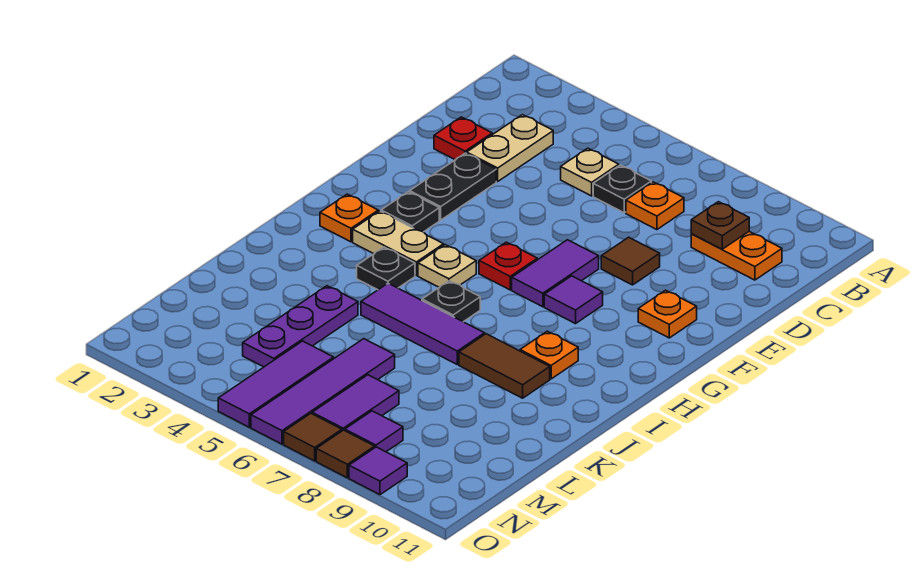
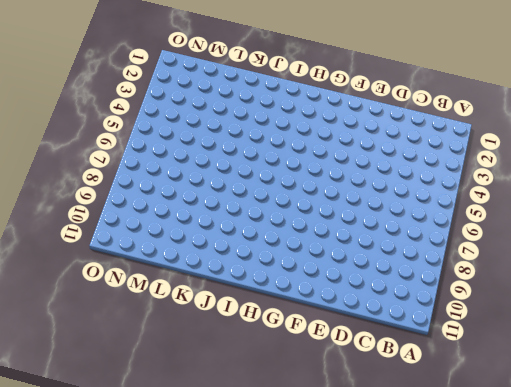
none -> tan 1x2 plate [467,115,553,181]
none -> tan 1x1 plate [561,148,619,196]
none -> black 1x1 plate [593,165,651,213]
none -> orange 1x1 plate [626,182,684,230]

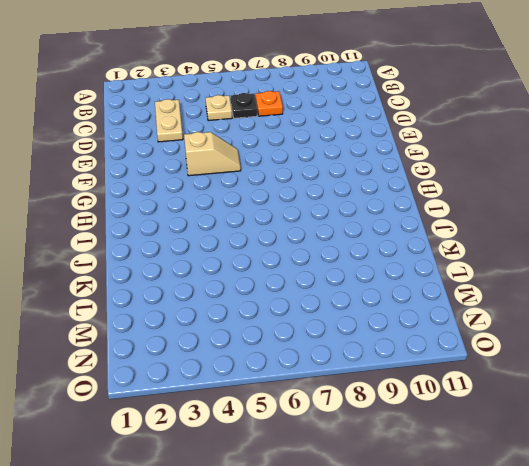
tan 1x2 slope [184,132,241,176] -> none
none -> orange 1x2 plate [691,232,782,280]
none -> red 1x1 plate [434,117,492,160]
none -> black 1x2 plate [410,153,496,220]
none -> brown 1x1 tile [601,237,660,285]

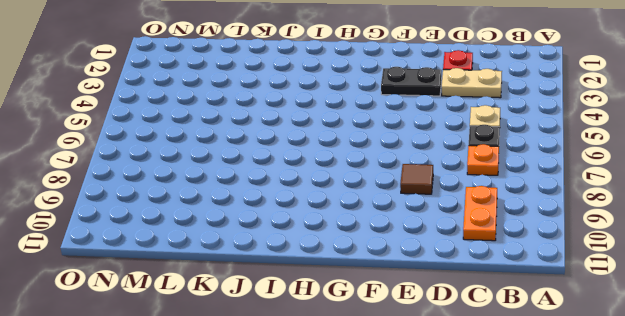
none -> purple 1x2 tile [512,240,599,307]
none -> orange 1x1 plate [638,290,697,338]
none -> black 1x1 plate [381,192,439,232]
none -> red 1x1 plate [479,242,537,290]

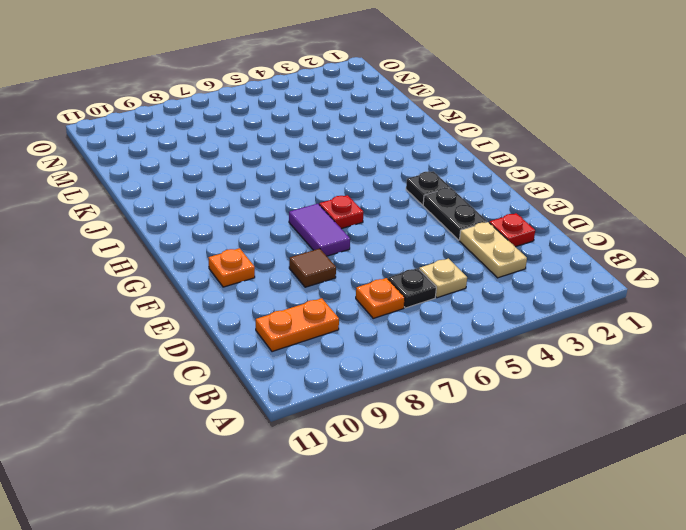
none -> purple 1x1 tile [544,276,603,324]
none -> orange 1x1 plate [320,194,378,242]
none -> tan 1x2 plate [353,211,444,275]
none -> tan 1x1 plate [418,245,476,287]

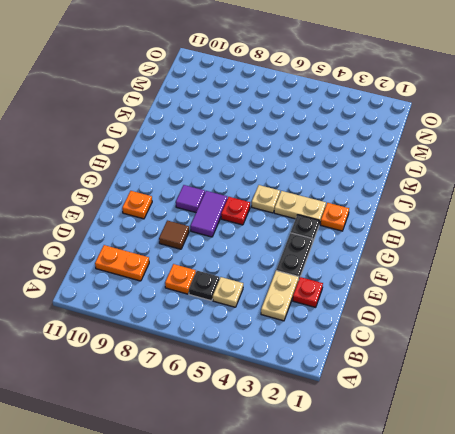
none -> black 1x1 plate [357,247,415,290]
none -> black 1x1 plate [422,281,480,322]
none -> orange 1x1 plate [520,331,578,379]
none -> purple 1x3 tile [361,283,485,364]

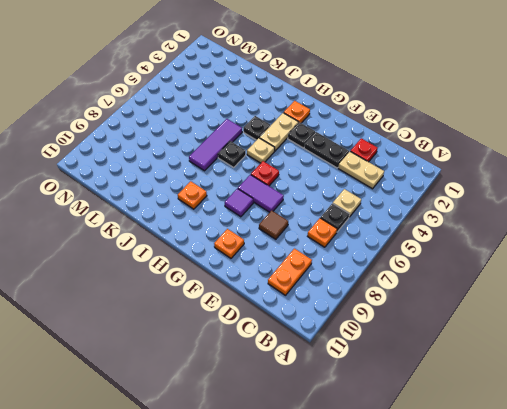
none -> brown 1x2 tile [459,334,550,398]
none -> purple 1x3 plate [243,286,358,367]
none -> purple 1x4 tile [251,339,395,444]
none -> purple 1x3 tile [218,341,334,427]

